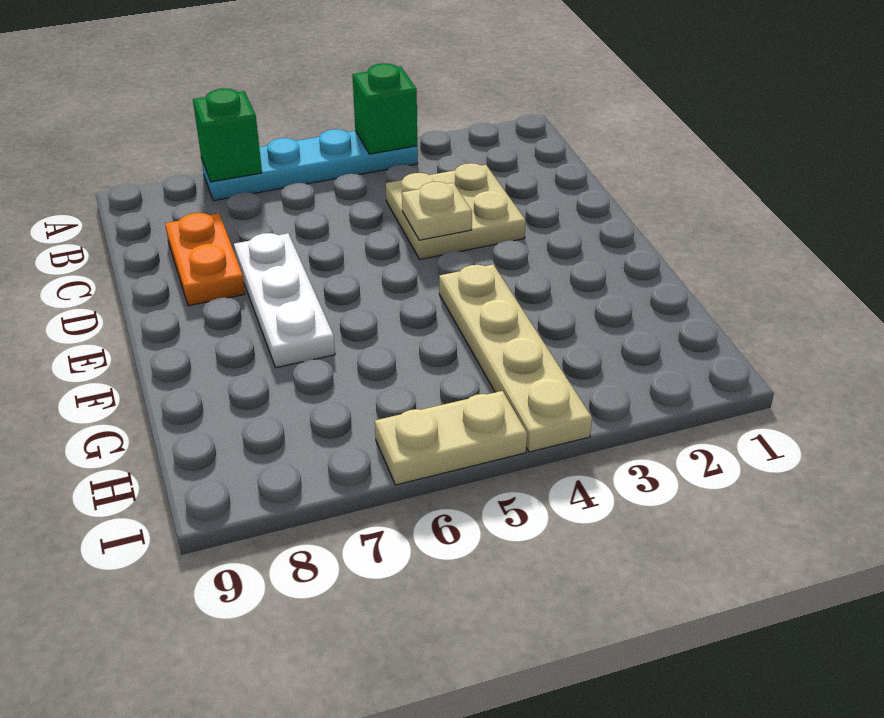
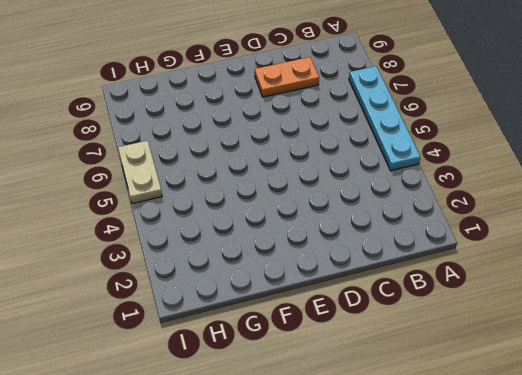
none -> tan 2x2 plate [386,163,526,259]
none -> white 1x3 plate [234,233,335,368]

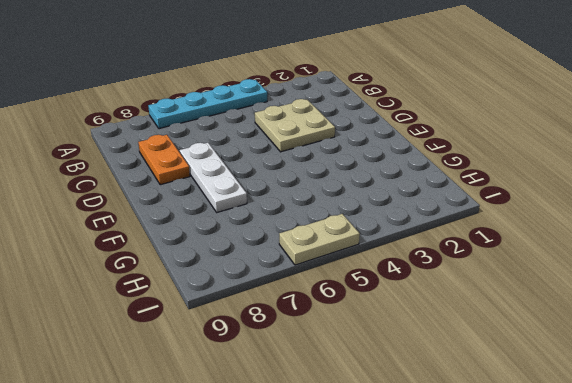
none -> tan 1x4 plate [439,265,592,452]
none -> green 1x1 brick [352,63,417,154]

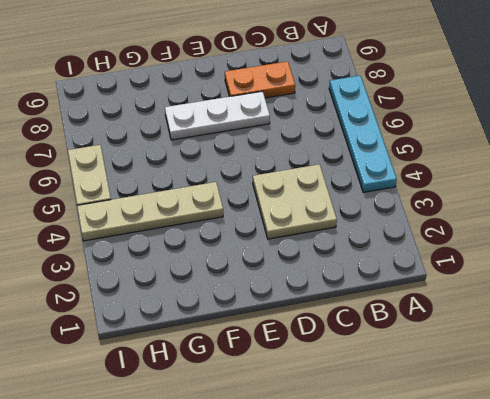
none -> green 1x1 brick [352,63,417,154]
none -> green 1x1 brick [193,89,262,182]

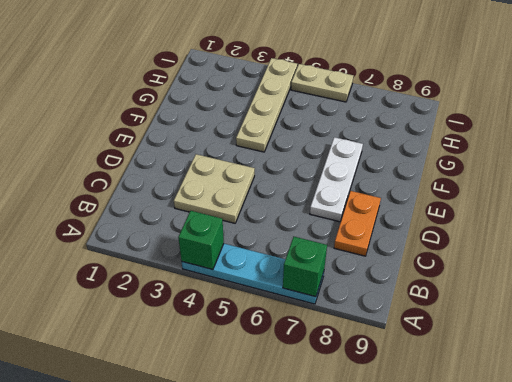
none -> tan 1x1 plate [402,182,472,240]

